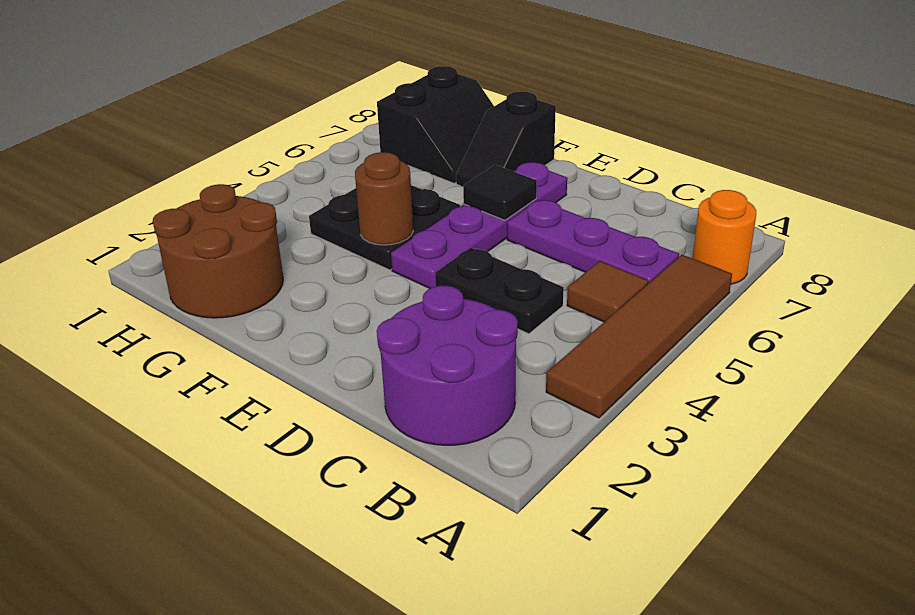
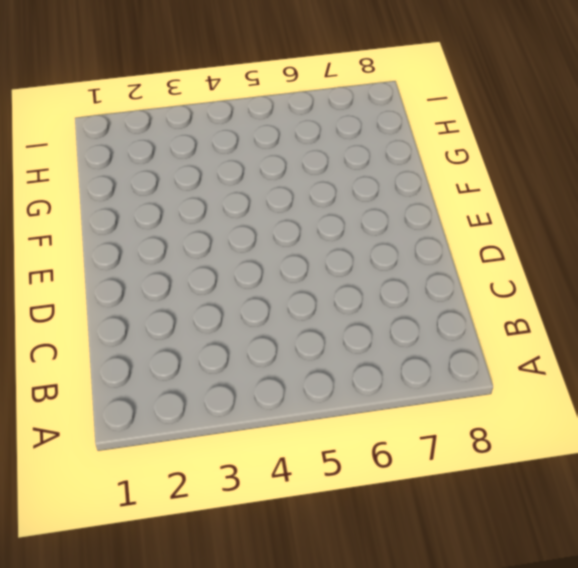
none -> brown 1x4 tile [546,255,732,418]
none -> orange 1x1 round brick [693,190,756,284]
none -> purple 2x2 round brick [377,286,518,445]

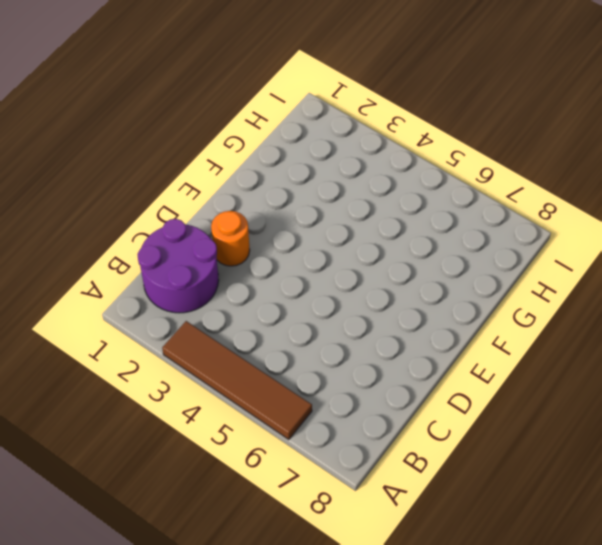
orange 1x1 round brick [211,211,250,266] -> orange 1x1 round brick moved to [693,190,756,284]
none -> brown 1x1 tile [567,261,648,322]
none -> purple 1x3 plate [507,200,679,283]
none -> black 1x2 plate [435,248,564,334]

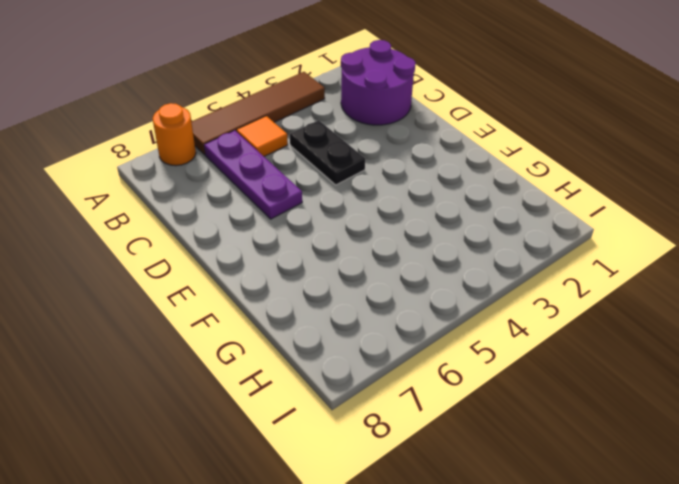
orange 1x1 tile [237,116,288,156] -> brown 1x1 tile [567,261,648,322]
none -> purple 1x4 plate [391,162,567,288]
none -> black 2x2 plate [309,185,460,270]
none -> black 1x2 slope [456,91,556,186]

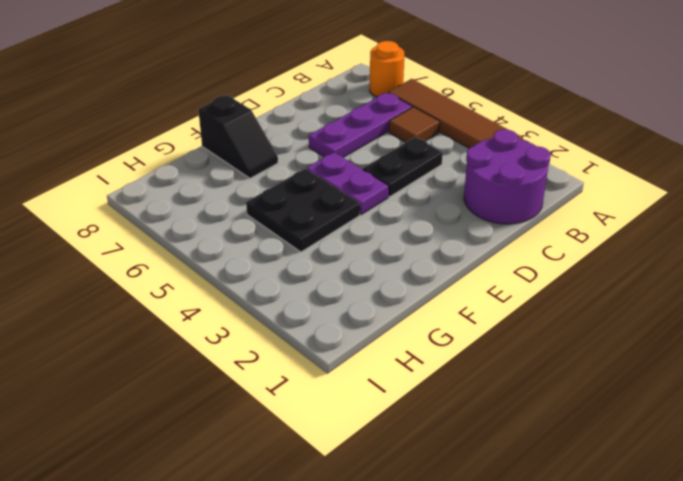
purple 1x2 plate [307,152,389,215] -> purple 1x4 plate [391,162,567,288]
none -> brown 2x2 round brick [153,184,283,318]
none -> black 2x2 slope [377,66,494,183]
none -> black 1x1 tile [463,165,537,220]

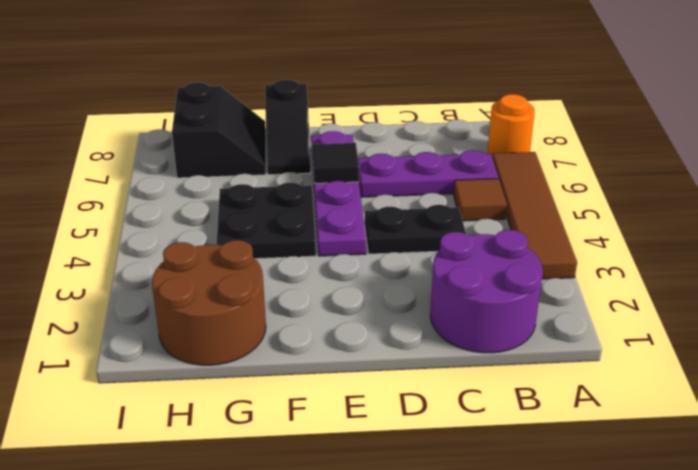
none -> brown 1x1 round brick [355,152,413,245]

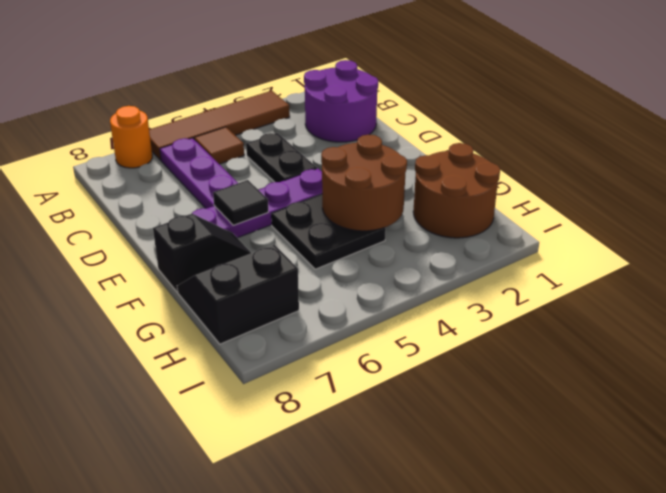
brown 2x2 round brick [321,135,407,231] -> brown 1x1 round brick [355,152,413,245]

